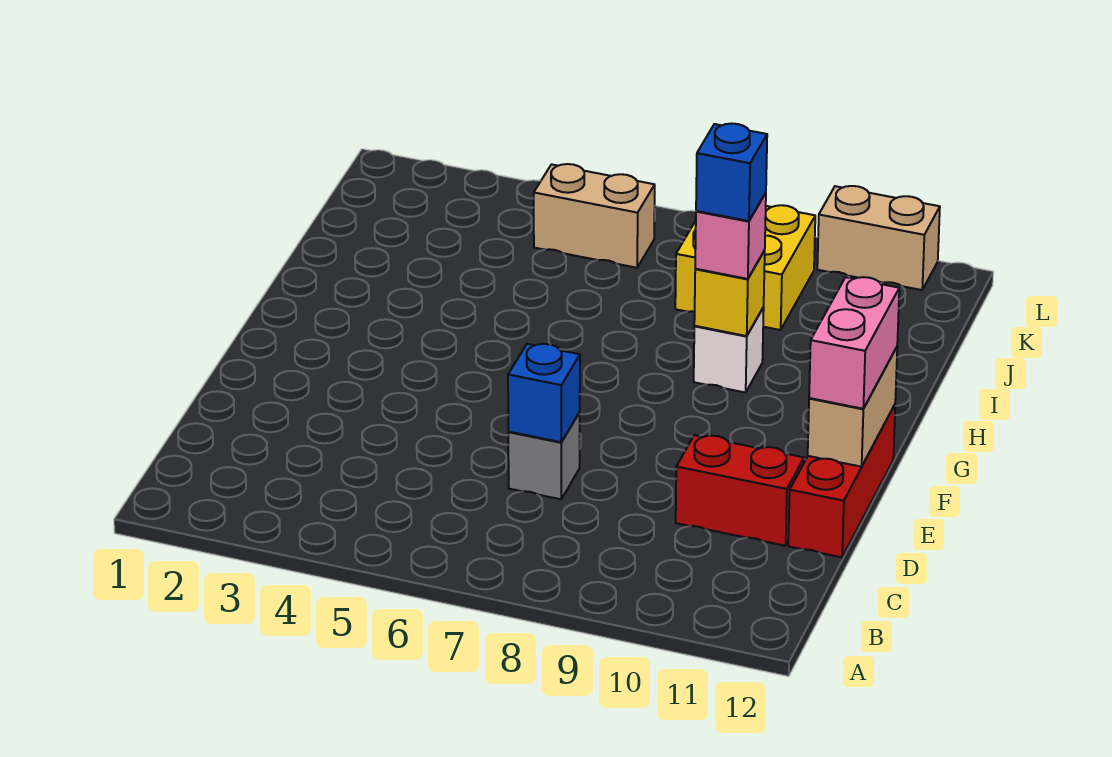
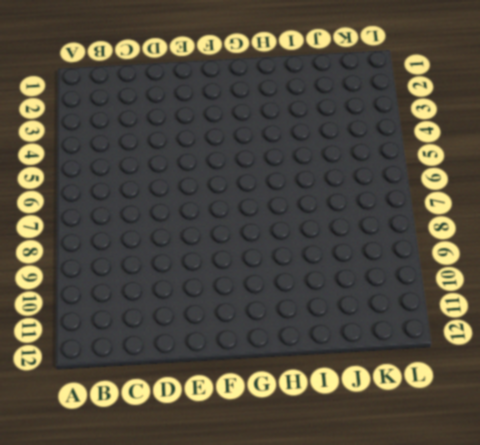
none -> grey 1x1 brick [508,413,580,499]
none -> red 1x2 brick [676,435,804,546]
none -> red 1x3 brick [788,405,895,557]

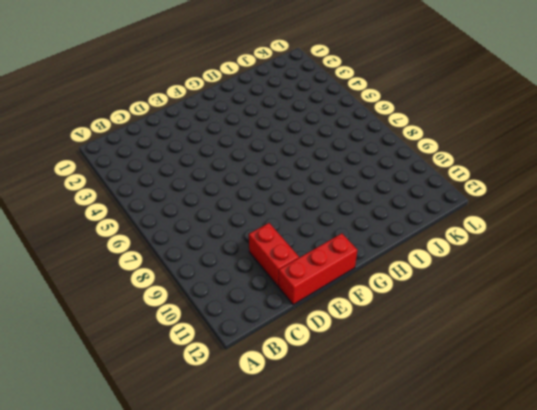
none -> grey 1x1 brick [508,413,580,499]
none -> white 1x1 brick [694,307,764,393]
none -> yellow 2x2 brick [675,205,815,330]

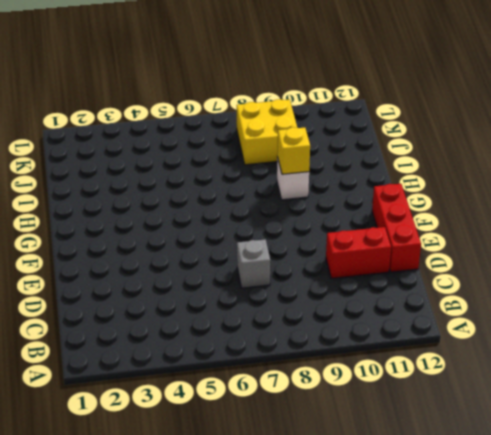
none -> tan 1x2 brick [534,164,655,268]
none -> tan 1x2 brick [817,186,940,290]
none -> blue 1x1 brick [508,344,580,442]

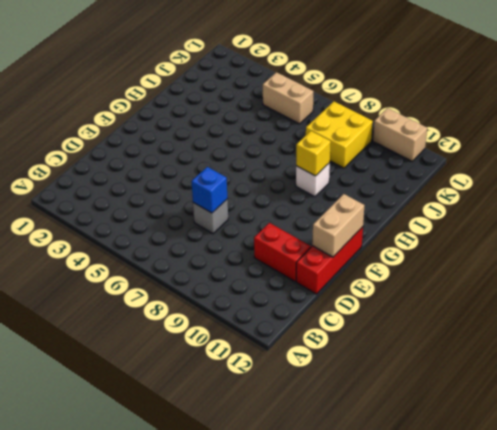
none -> pink 1x2 brick [809,277,899,409]
none -> pink 1x1 brick [695,193,766,279]
none -> blue 1x1 brick [696,123,767,221]

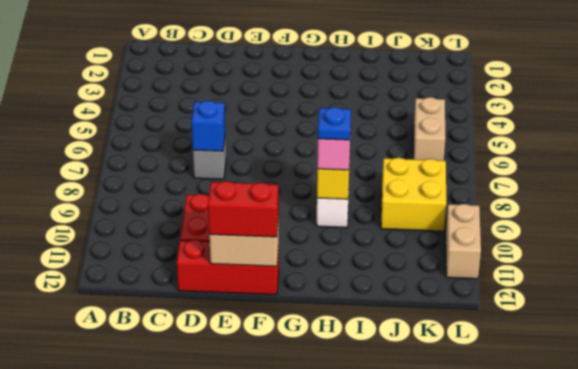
red 1x2 brick [208,181,279,237] -> pink 1x2 brick [809,277,899,409]
blue 1x1 plate [318,107,351,140] -> blue 1x1 brick [696,123,767,221]

